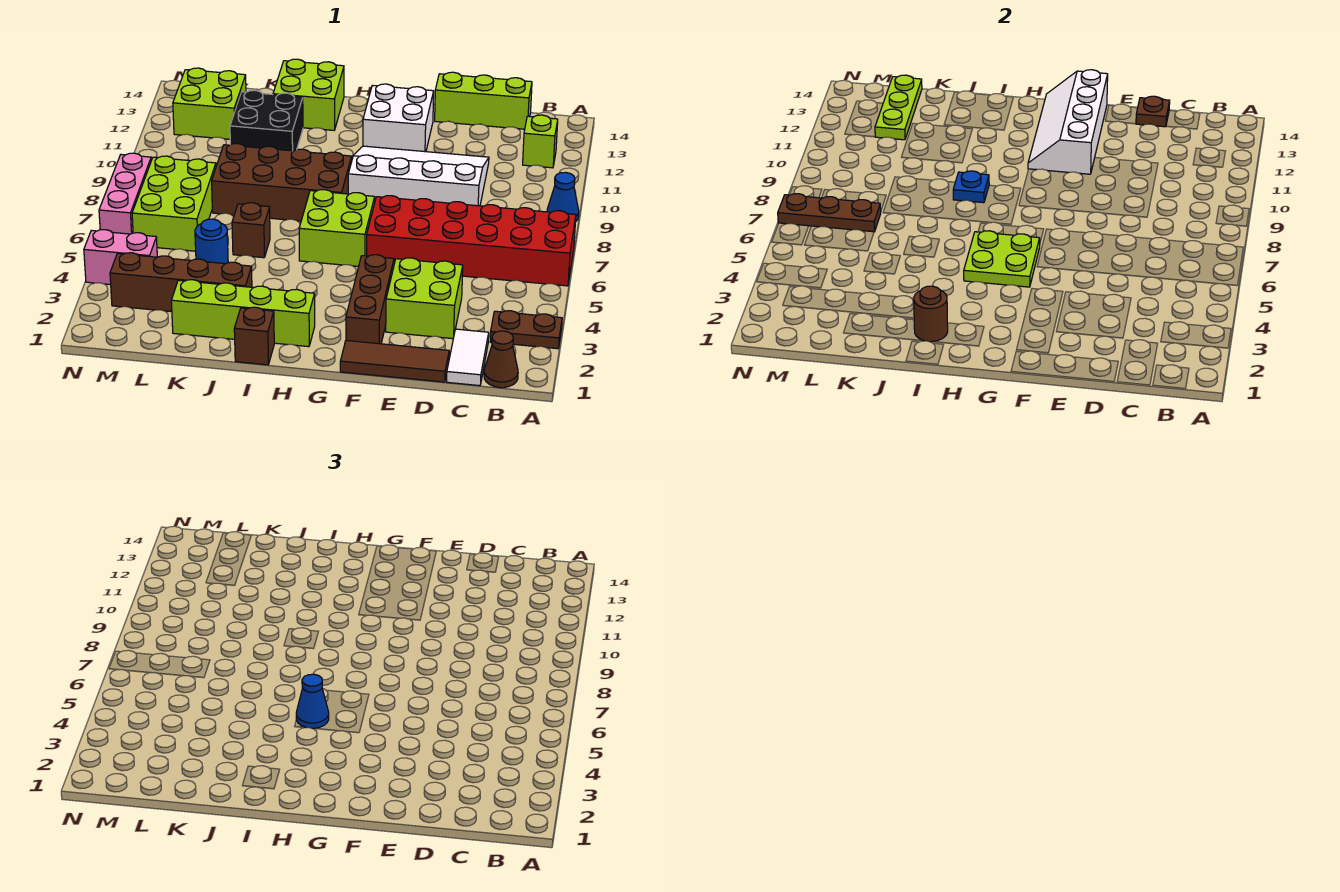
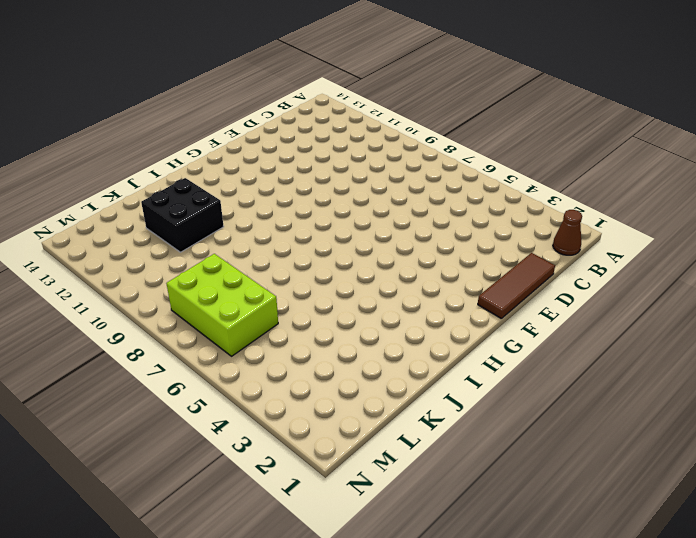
none -> brown 1x2 plate [490,311,562,349]
none -> red 2x6 brick [367,196,576,286]
none -> blue 1x1 cone [547,172,579,221]
none -> lime 1x1 brick [523,115,558,168]

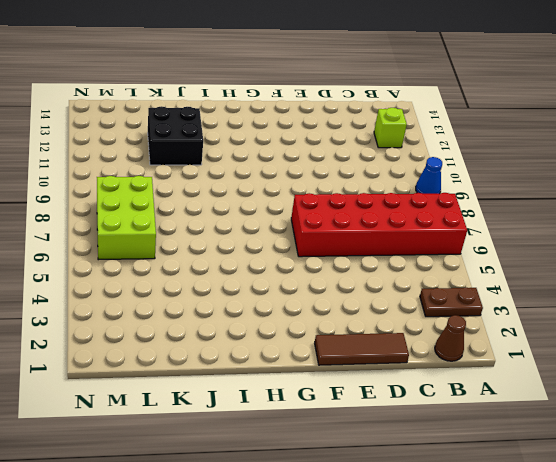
none -> white 1x2 tile [447,329,489,386]
none -> lime 1x3 brick [435,72,532,129]
none -> lime 2x2 brick [386,258,463,339]
none -> white 3x4 slope [348,146,489,206]

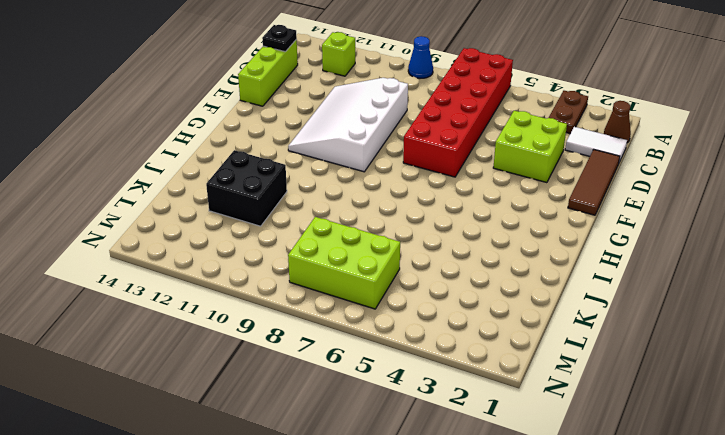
black 1x1 plate [262,25,297,52] -> none
none -> brown 1x3 brick [346,255,394,344]
none -> white 2x2 brick [363,84,434,152]
none -> lime 2x2 brick [299,190,375,266]
none -> lime 1x4 brick [171,280,315,347]

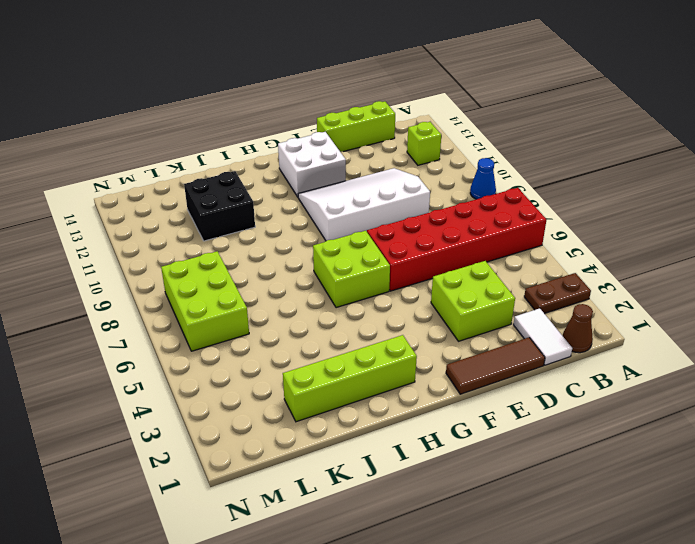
none -> brown 1x3 brick [346,255,394,344]
none -> brown 2x4 brick [212,144,352,221]
none -> brown 1x1 brick [234,307,274,365]
none -> lime 2x2 brick [273,59,344,130]

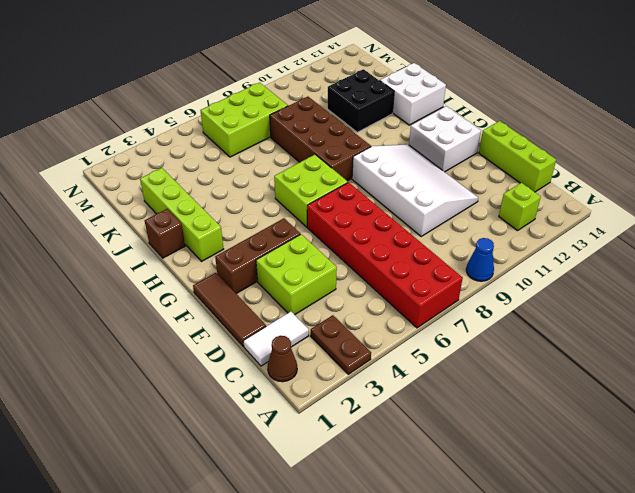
white 2x2 brick [380,63,446,125] -> lime 2x2 brick [273,59,344,130]
none -> brown 1x4 brick [110,253,252,312]
none -> brown 1x1 brick [232,203,270,258]
none -> blue 1x1 round brick [195,219,228,264]
none -> lime 2x2 brick [173,68,246,139]

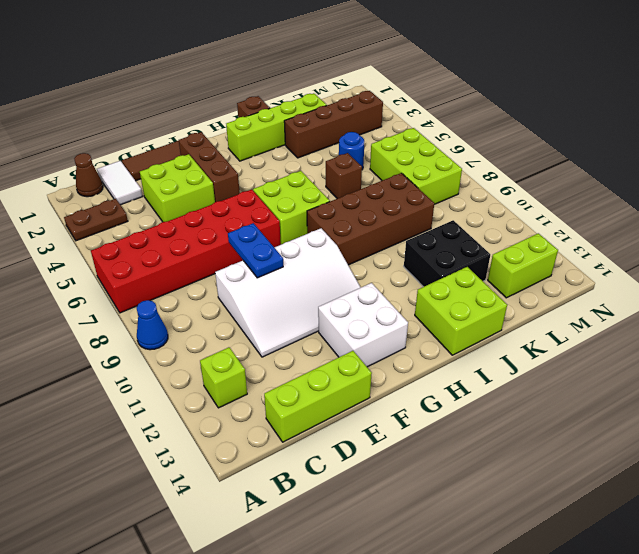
blue 1x2 plate [228,223,283,278] -> none
lime 1x2 brick [488,233,558,298] -> lime 2x2 brick [173,68,246,139]
none -> pink 1x2 brick [84,230,157,285]
none -> pink 1x3 brick [99,153,151,234]
none -> brown 1x1 plate [1136,96,1170,127]
none -> white 2x4 slope [1028,70,1108,174]

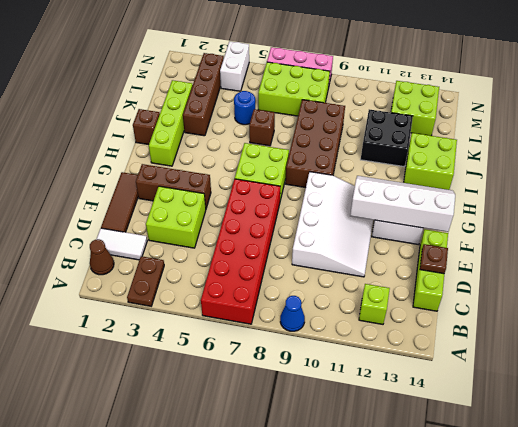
white 1x2 brick [220,41,249,91] -> pink 1x2 brick [84,230,157,285]
none -> lime 2x2 plate [964,231,1040,287]
none -> brown 1x1 round brick [914,286,948,342]
none -> blue 1x1 plate [953,171,989,203]
none -> brown 1x3 plate [778,194,881,232]

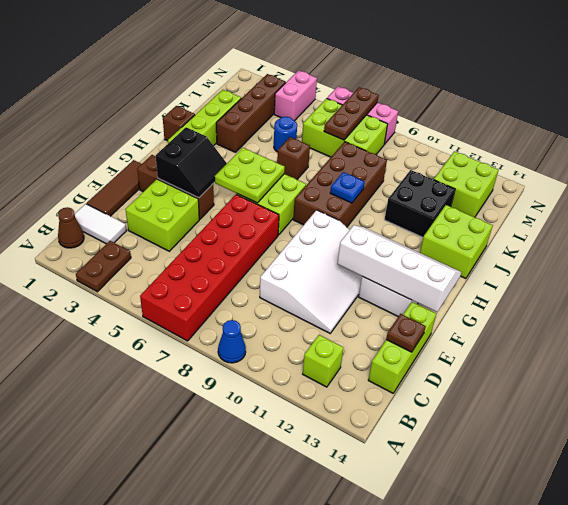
black 2x2 slope [156,127,227,198] -> none
none -> brown 1x1 round brick [914,286,948,342]
none -> lime 1x3 plate [875,75,922,140]
none -> blue 1x1 cone [296,674,329,728]

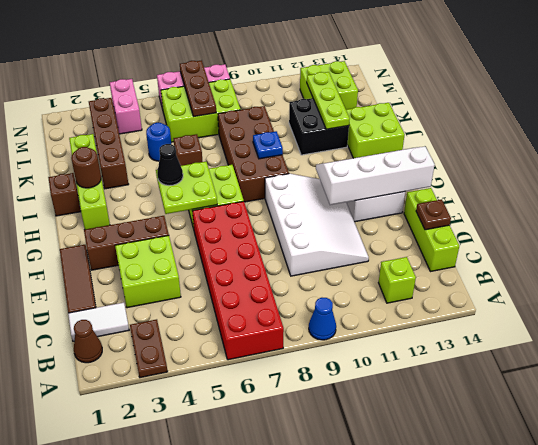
black 1x1 cone [157,144,183,186] -> blue 1x1 cone [296,674,329,728]
lime 1x3 plate [307,72,350,129] -> lime 1x3 plate turned to [875,75,922,140]

